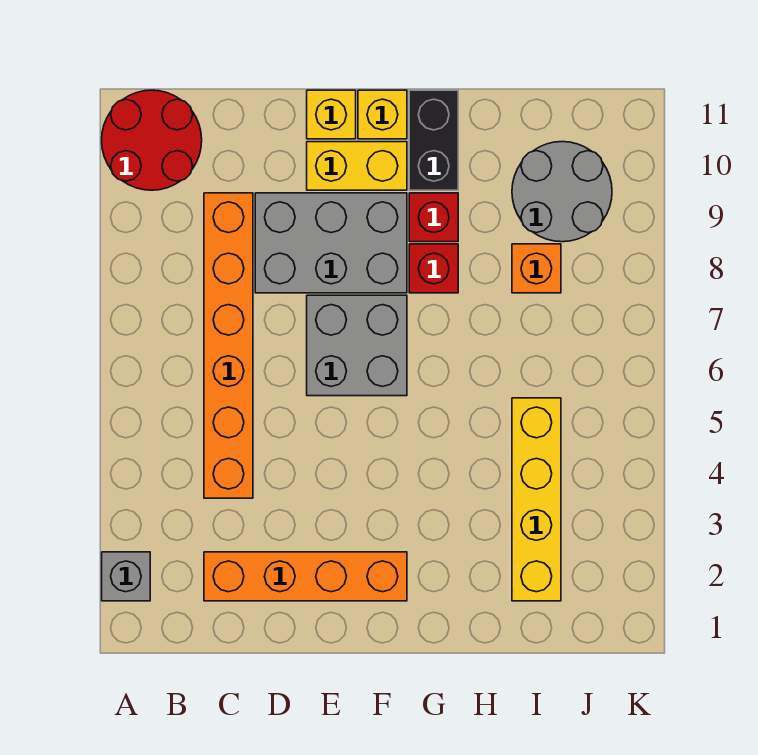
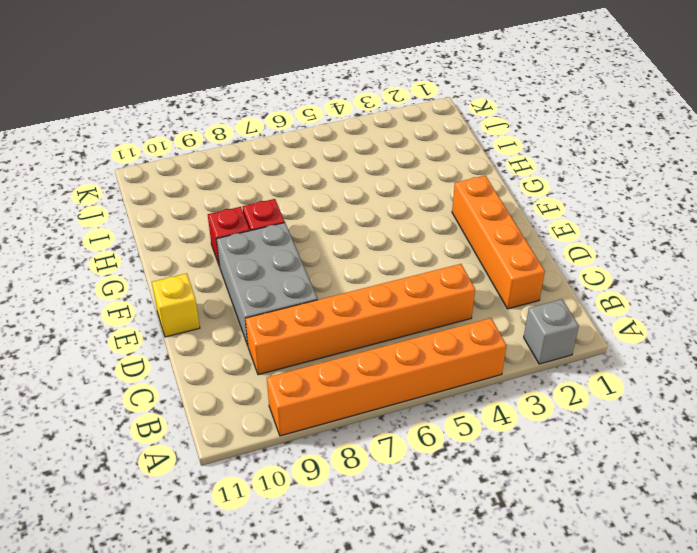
orange 1x6 brick [267,318,507,436] -> none
none -> red 2x2 round brick [102,90,202,190]
none -> grey 2x2 brick [307,295,407,396]
none -> yellow 1x2 brick [307,142,407,190]

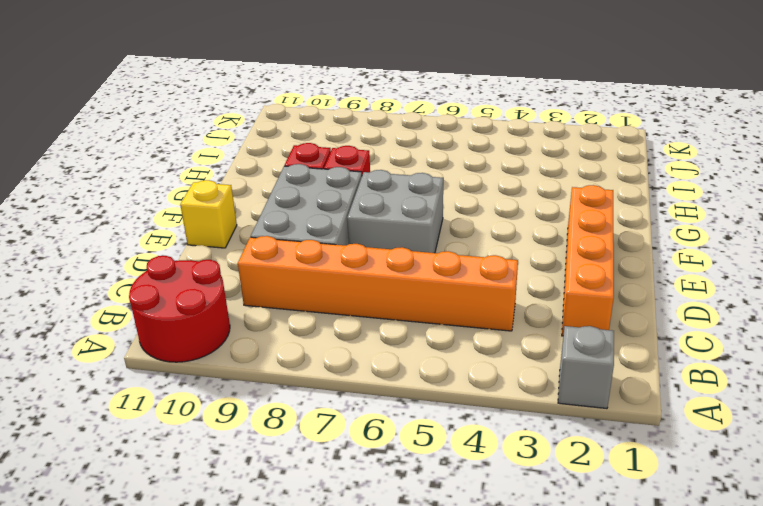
none -> yellow 1x2 brick [307,142,407,190]
none -> yellow 1x1 brick [358,90,407,139]
none -> black 1x2 brick [409,90,458,190]

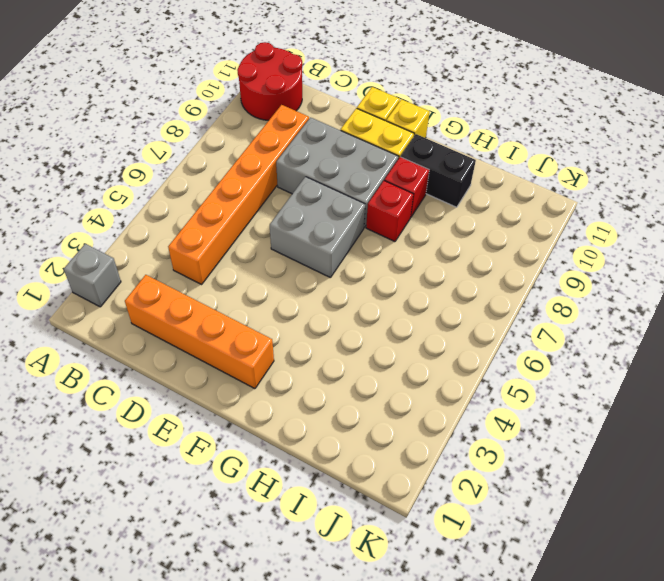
black 1x2 brick [401,134,476,207] -> black 1x2 brick turned to [409,90,458,190]
none -> yellow 1x4 brick [512,398,561,601]
none -> orange 1x1 brick [512,244,561,293]
none -> grey 2x2 round brick [512,142,612,242]

